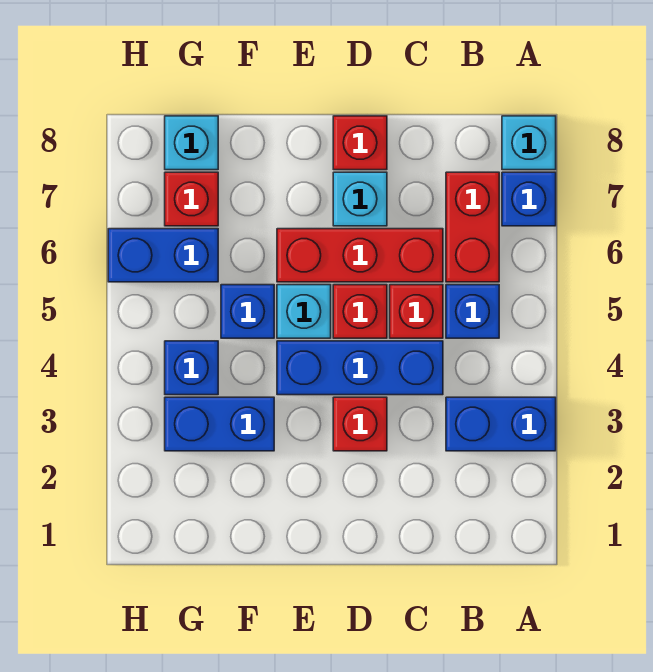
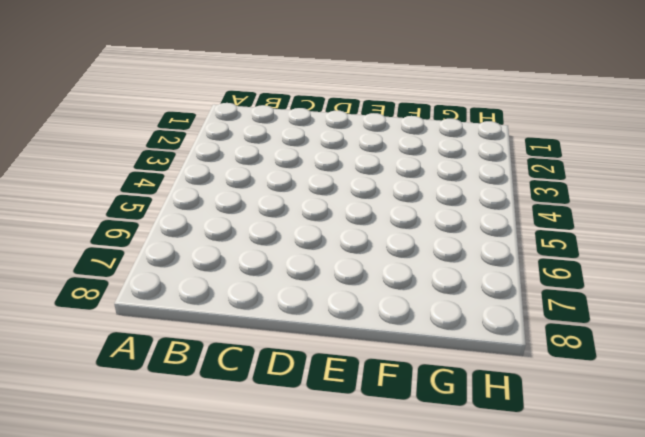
none -> blue 1x2 brick [446,397,556,451]
none -> blue 1x1 brick [502,172,556,226]
none -> cyan 1x1 brick [502,116,556,170]

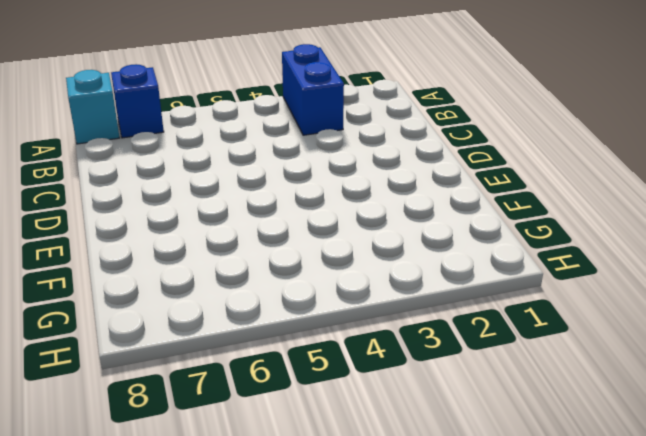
none -> blue 1x1 brick [446,285,499,338]
none -> red 1x2 brick [446,172,499,282]
none -> blue 1x3 brick [277,341,443,395]

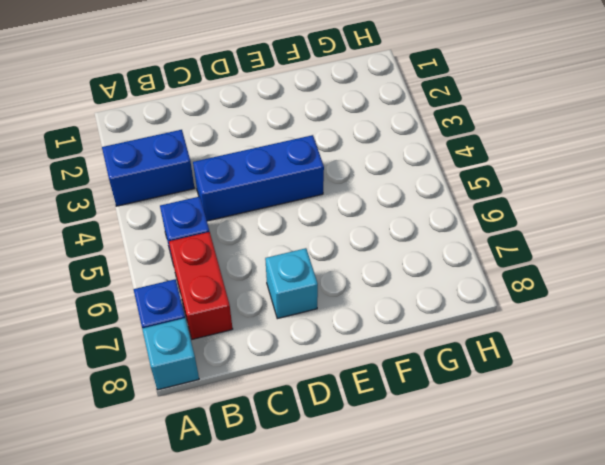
none -> red 1x1 brick [390,285,443,338]
none -> red 1x3 brick [277,229,443,282]
none -> red 1x1 brick [333,397,387,451]

